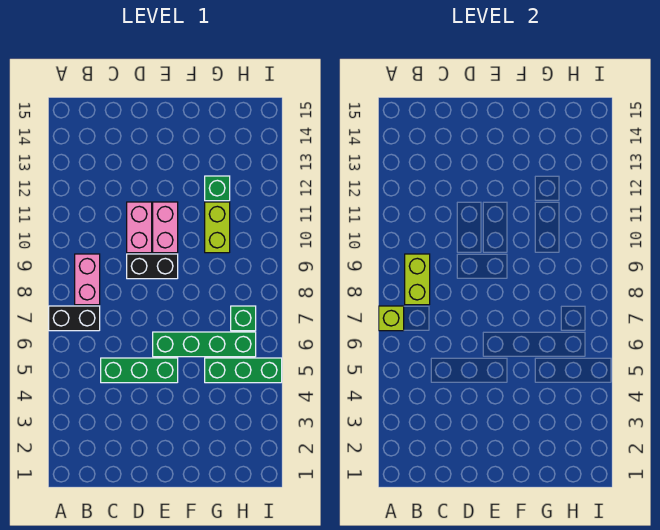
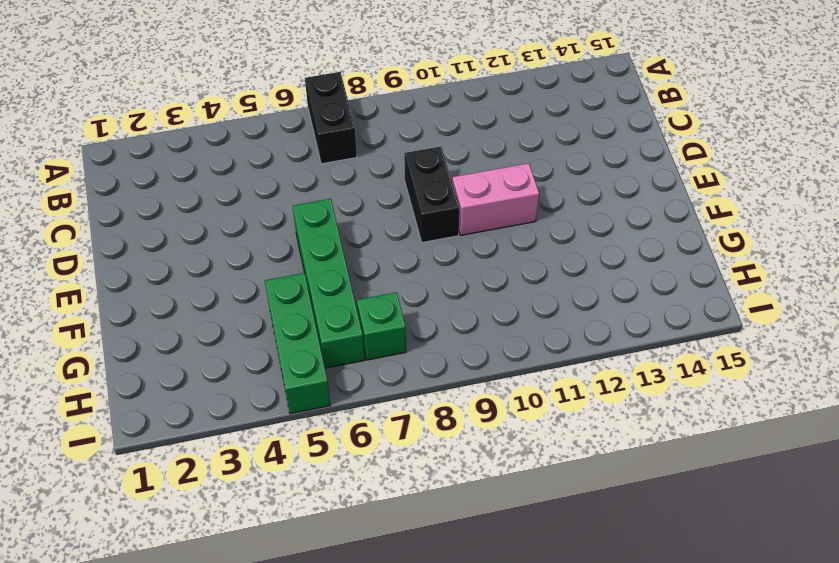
none -> pink 1x2 brick [75,254,100,305]
none -> green 1x3 brick [101,358,178,383]
none -> pink 1x2 brick [127,202,152,253]

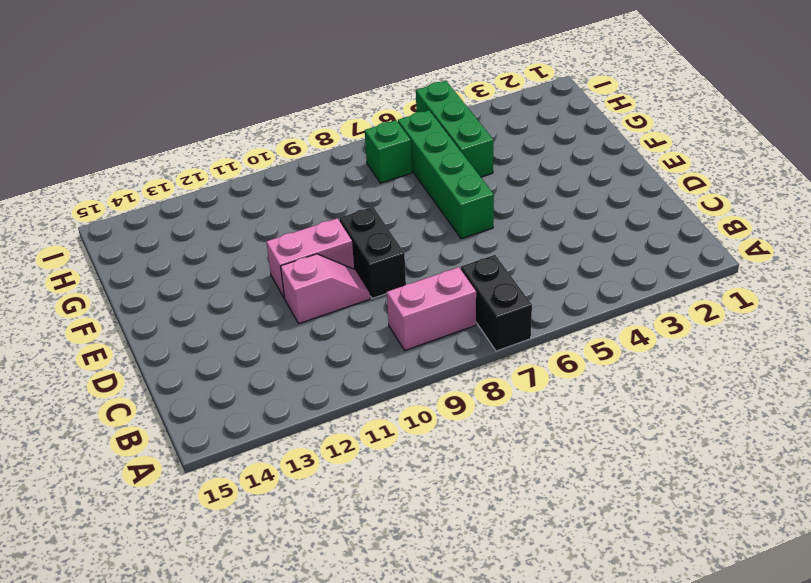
pink 1x2 slope [281,254,370,324] -> pink 1x2 brick [127,202,152,253]
none -> green 1x3 brick [101,358,178,383]
none -> lime 1x2 brick [205,202,230,253]
none -> green 1x1 brick [205,176,230,201]

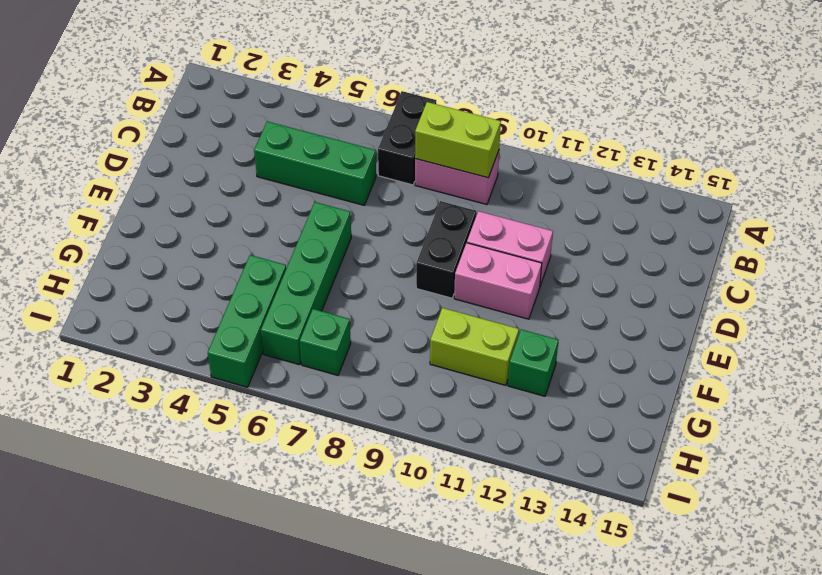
green 1x3 brick [254,122,376,205] -> green 1x3 brick turned to [101,358,178,383]
none -> lime 1x1 brick [379,306,404,331]

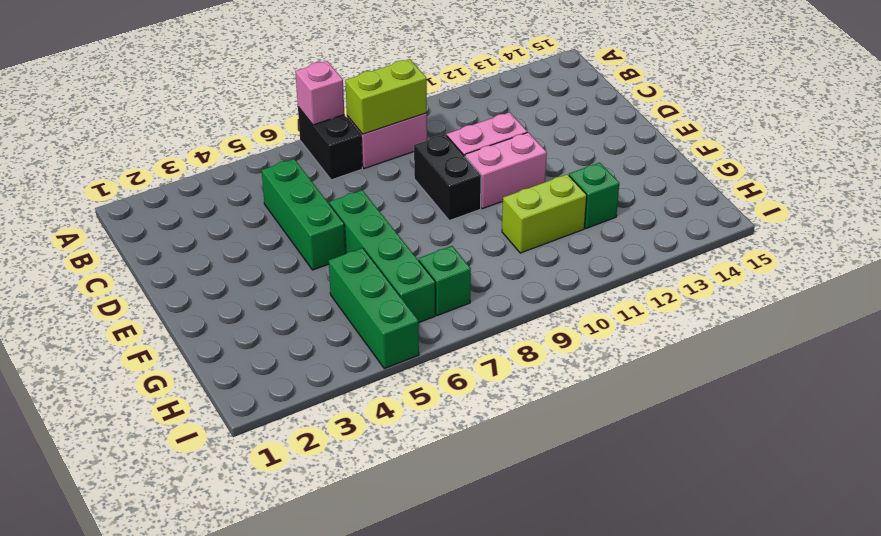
pink 1x1 brick [295,61,344,125] -> lime 1x1 brick [379,306,404,331]

